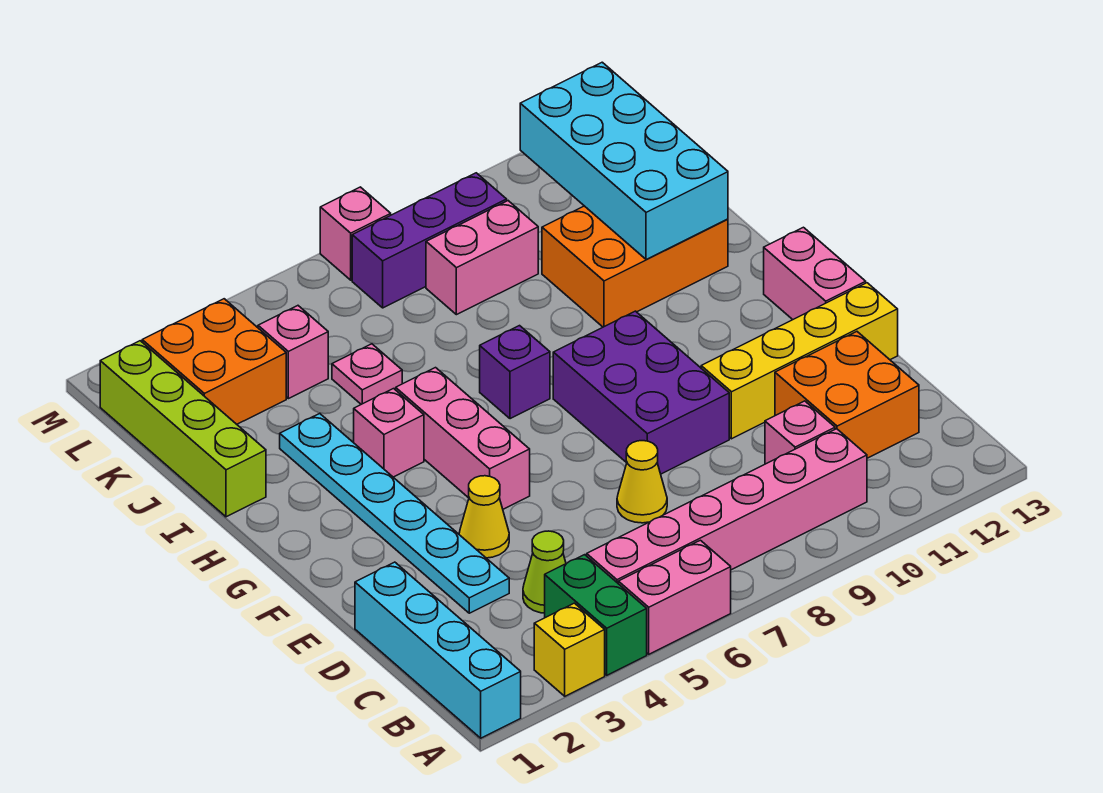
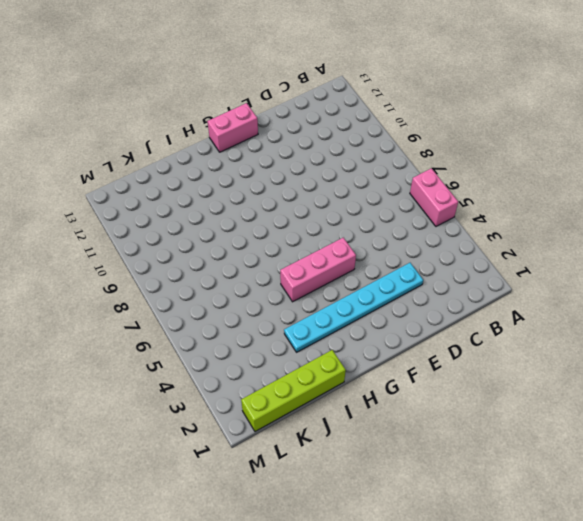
none -> cyan 1x4 brick [355,562,521,738]
none -> yellow 1x1 brick [534,603,605,696]
none -> green 1x2 brick [545,555,647,675]

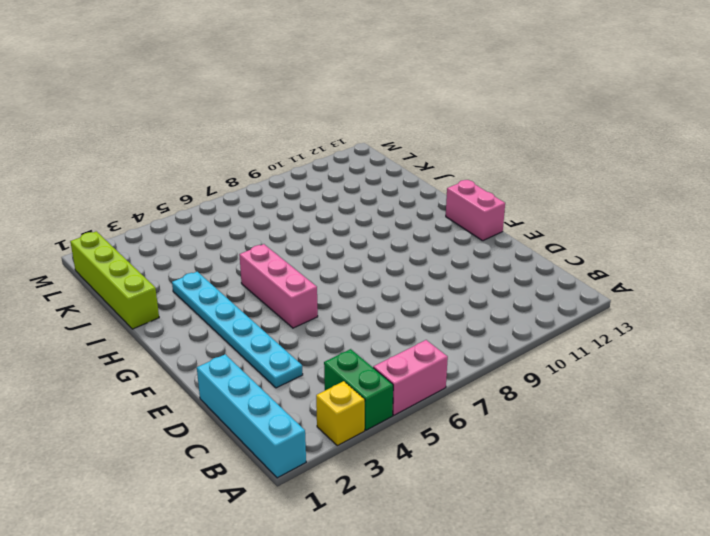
none -> pink 1x6 brick [587,429,867,583]
none -> lime 1x1 cone [523,531,566,613]
none -> pink 1x1 brick [765,401,835,464]

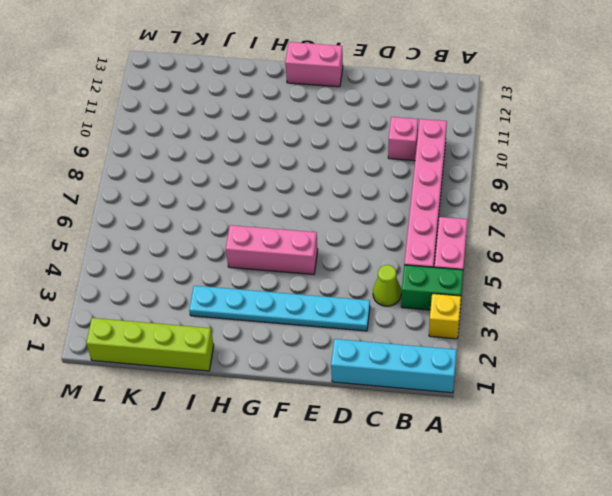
none -> orange 2x2 brick [775,332,919,458]
none -> yellow 1x1 cone [617,441,667,523]
none -> yellow 1x1 cone [459,476,509,558]

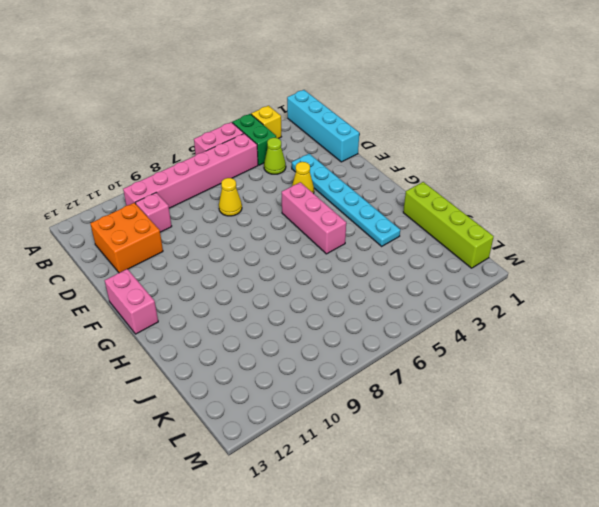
none -> purple 2x3 brick [553,311,729,474]
none -> yellow 1x4 brick [701,283,898,439]
none -> pink 1x1 brick [354,389,424,477]

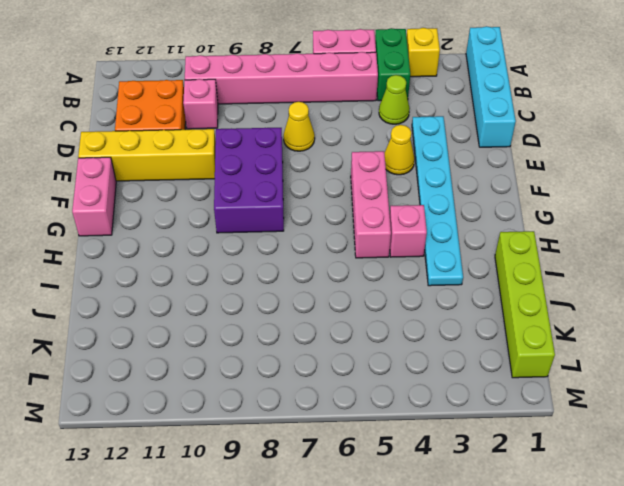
none -> purple 1x1 brick [480,326,550,419]
none -> orange 2x3 brick [542,206,728,327]
none -> pink 1x1 plate [332,344,402,404]

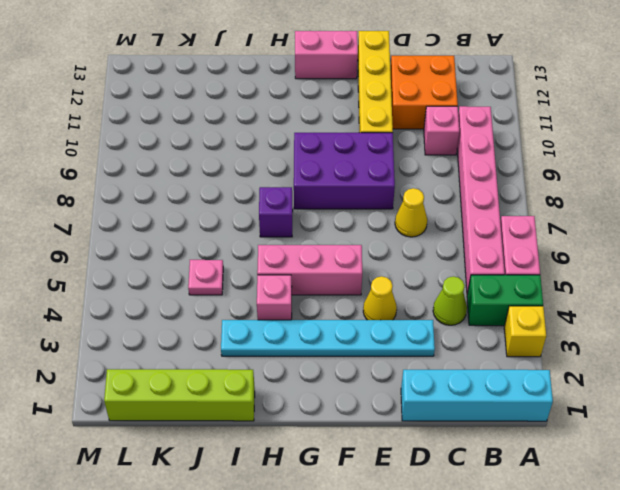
none -> orange 2x3 brick [542,206,728,327]
none -> orange 2x2 brick [142,299,286,424]
none -> pink 1x1 brick [258,306,328,399]

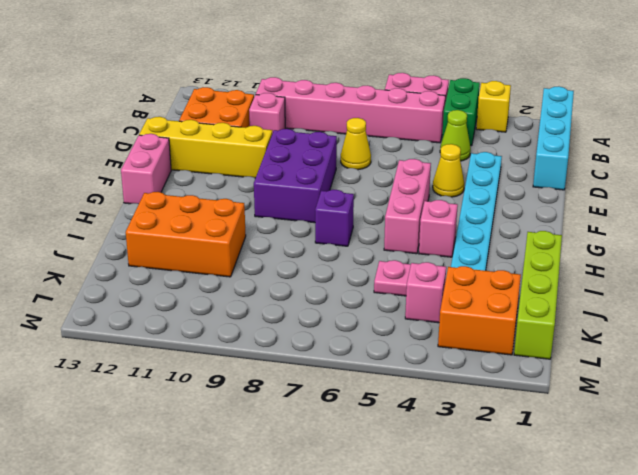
none -> pink 1x2 brick [426,201,538,315]
none -> purple 1x3 brick [352,173,507,308]
none -> pink 1x1 brick [320,187,391,280]

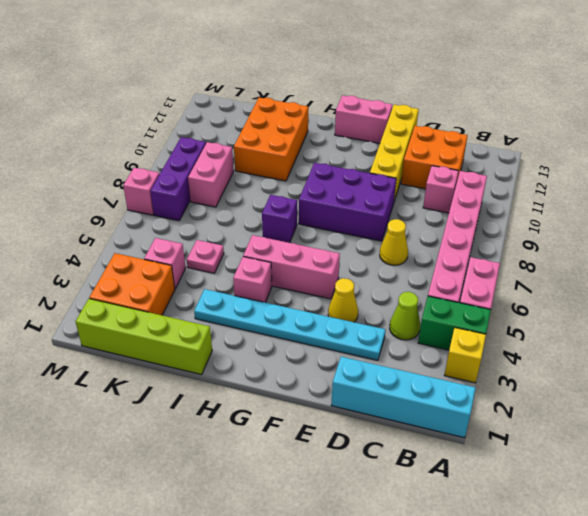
none -> cyan 2x4 brick [520,62,728,260]

